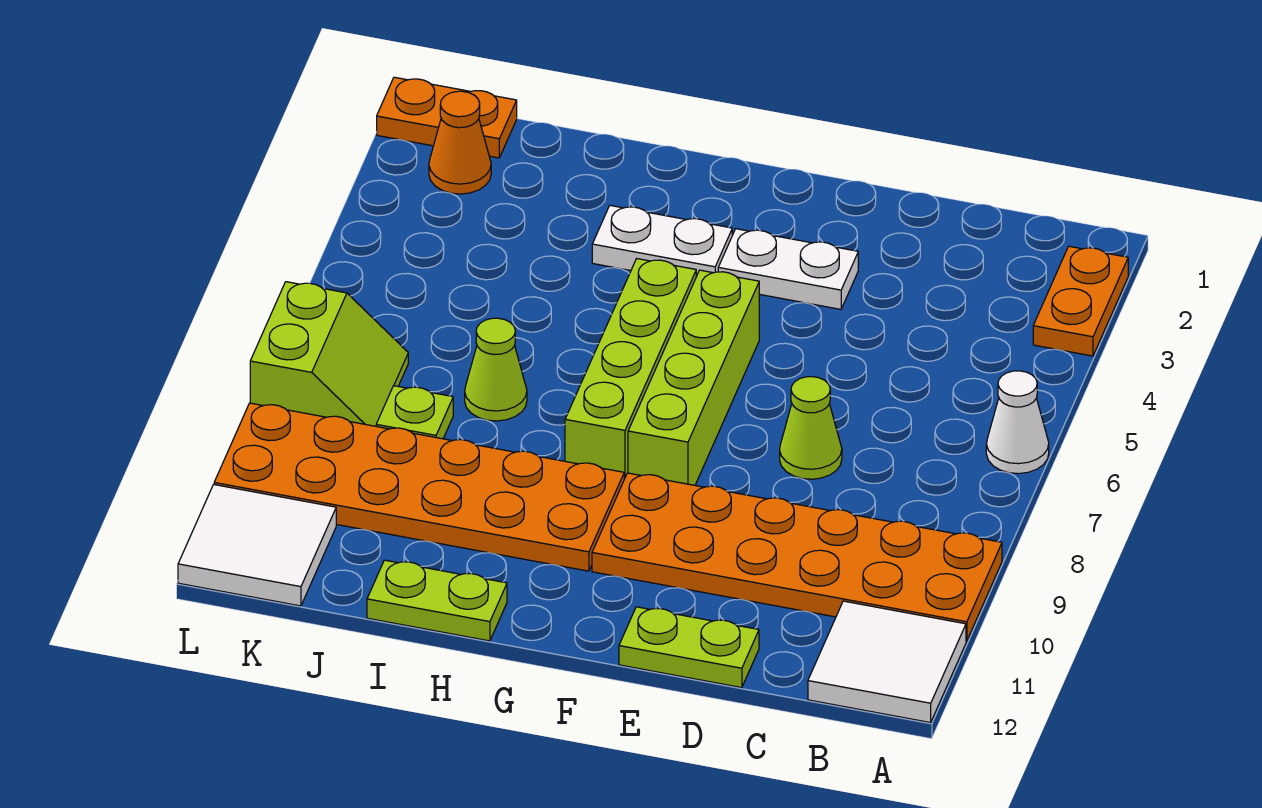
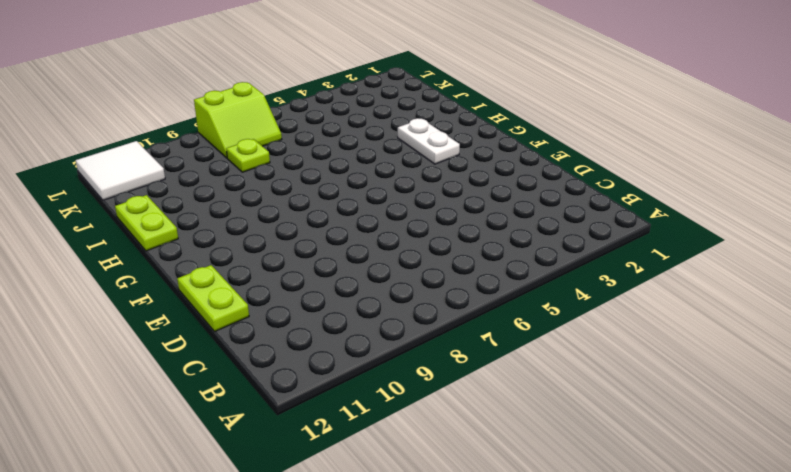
none -> orange 1x2 plate [1033,246,1128,356]
none -> white 1x1 cone [986,371,1049,474]
none -> orange 2x6 plate [592,473,1002,641]

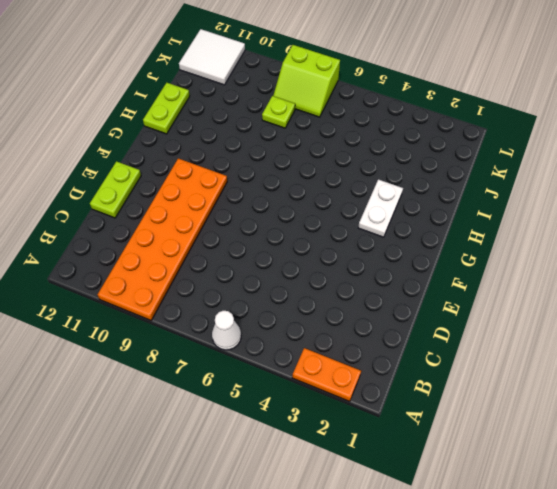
none -> white 2x2 tile [808,601,966,723]
none -> lime 1x1 cone [780,377,842,479]
none -> white 1x2 plate [718,229,858,309]

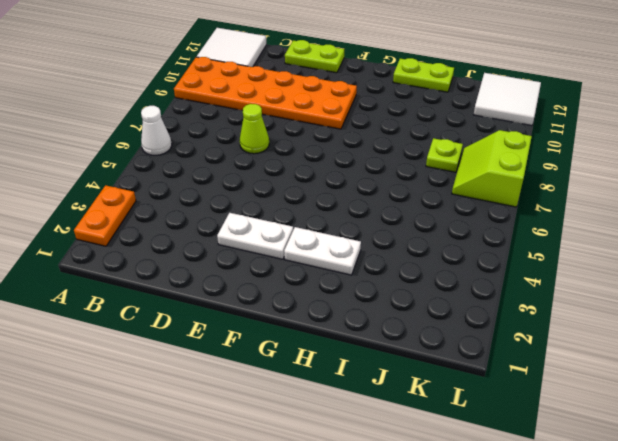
none -> lime 1x4 brick [628,270,759,485]
none -> lime 1x4 brick [565,259,696,479]
none -> orange 2x6 plate [214,403,624,571]

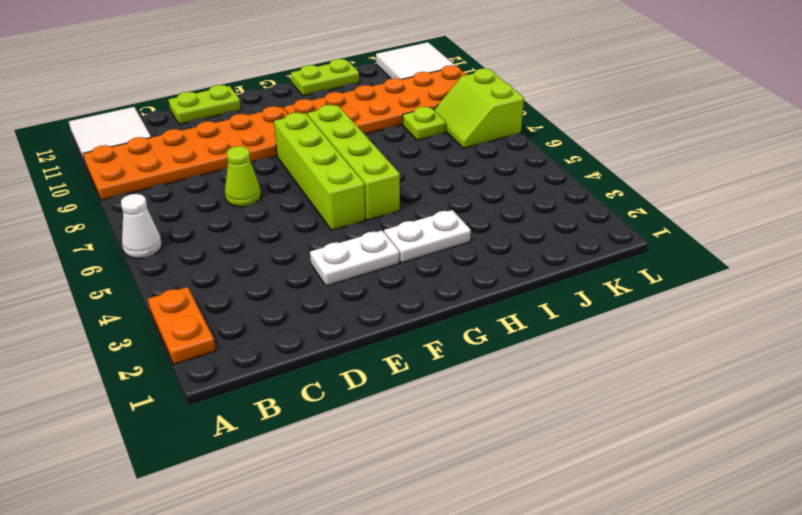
none -> lime 1x1 cone [465,318,527,421]
none -> orange 1x2 plate [377,77,517,158]
none -> orange 1x1 cone [429,91,491,194]

